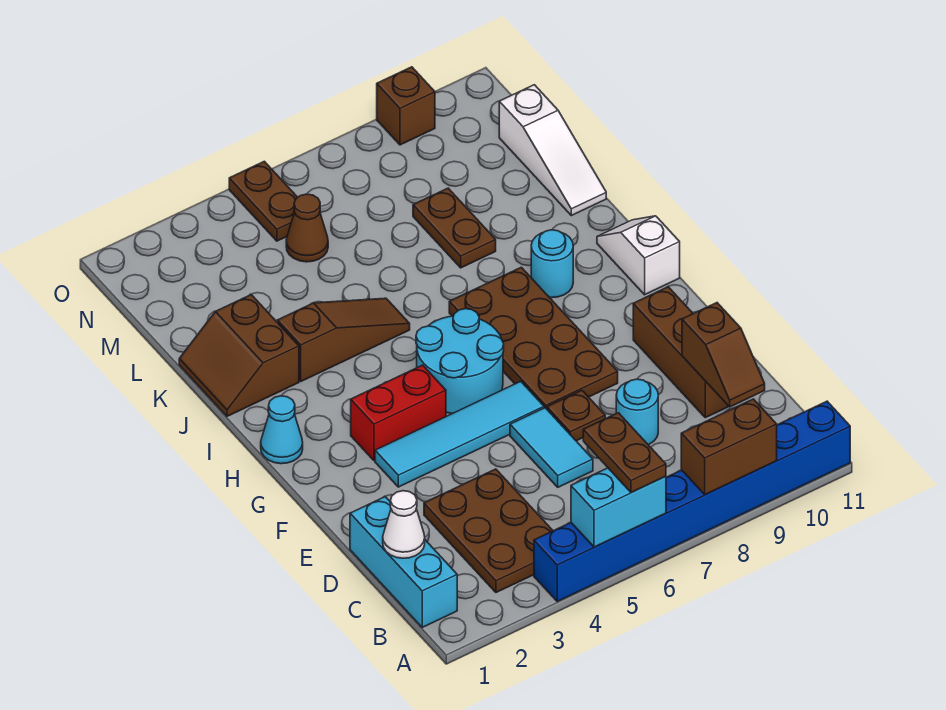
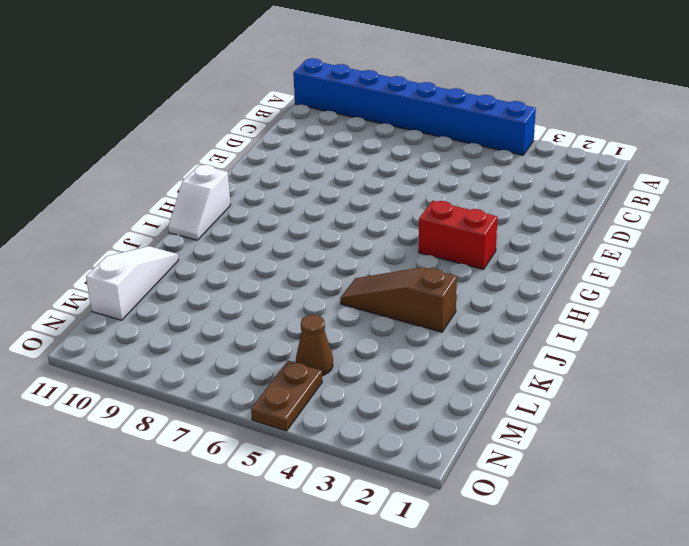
none -> cyan 1x3 brick [350,497,457,627]
none -> brown 2x3 plate [424,469,553,593]
none -> cyan 1x2 tile [510,408,593,487]

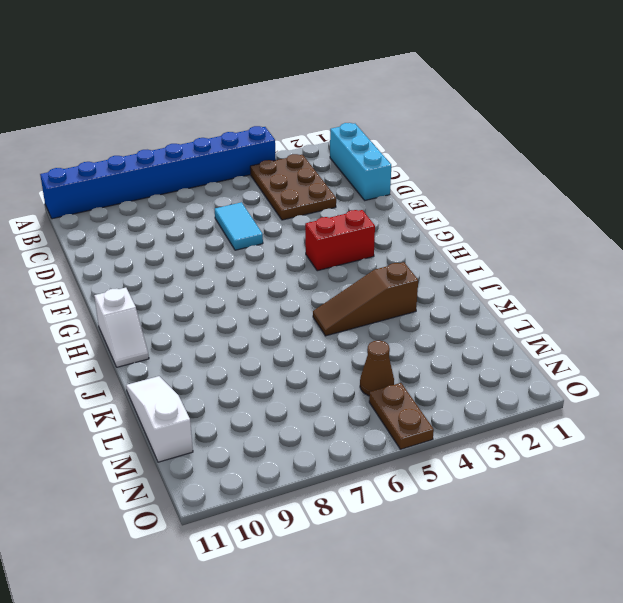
none -> cyan 1x1 round brick [616,379,658,445]
none -> brown 1x3 brick [633,287,729,418]
none -> brown 1x1 plate [547,390,605,441]

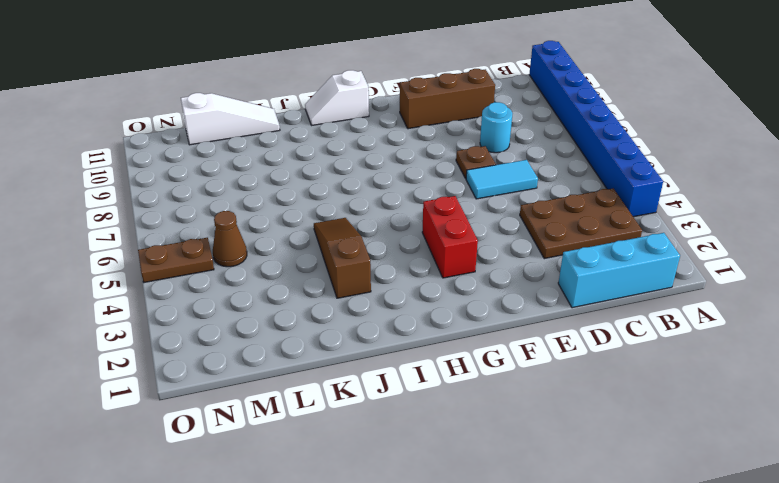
none -> cyan 1x4 tile [375,381,544,487]
none -> brown 2x4 plate [449,267,618,409]
none -> cyan 2x2 round brick [416,309,504,414]

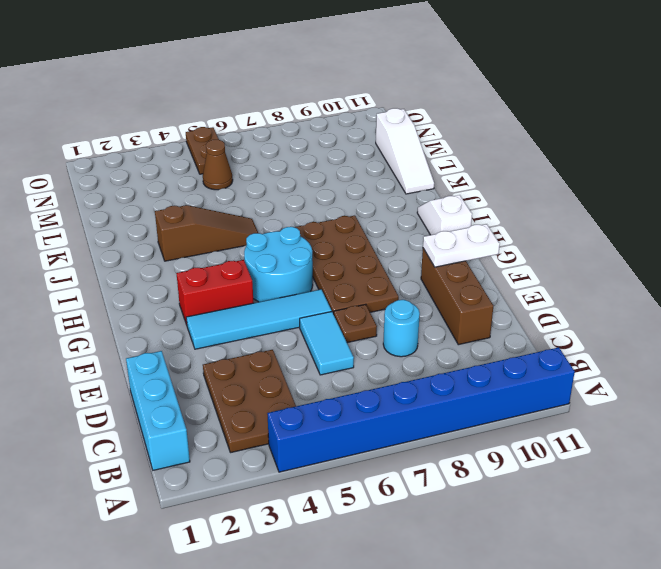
white 1x2 plate [423,224,500,267] -> none
none -> cyan 1x1 cone [261,396,303,464]
none -> cyan 1x1 round brick [531,230,573,298]
none -> brown 2x2 slope [179,295,299,416]

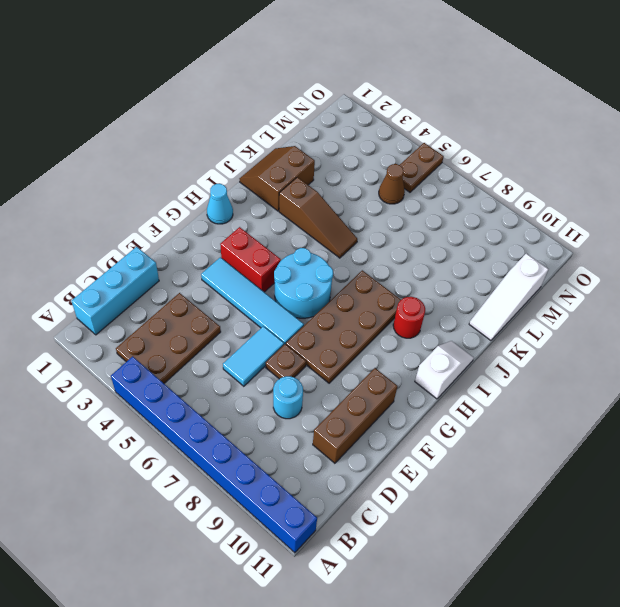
red 1x1 round brick [393,297,425,338] -> cyan 1x1 round brick [531,230,573,298]
none -> brown 1x2 plate [413,188,496,268]
none -> brown 1x1 brick [377,67,435,145]
none -> cyan 1x2 brick [571,468,666,547]

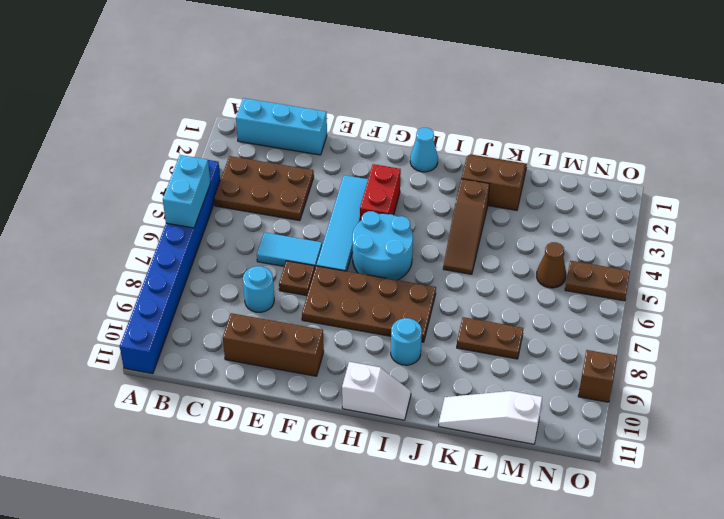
none -> brown 1x2 brick [681,399,777,495]
none -> white 1x1 cone [383,491,425,558]
none -> brown 1x2 slope [682,303,765,407]

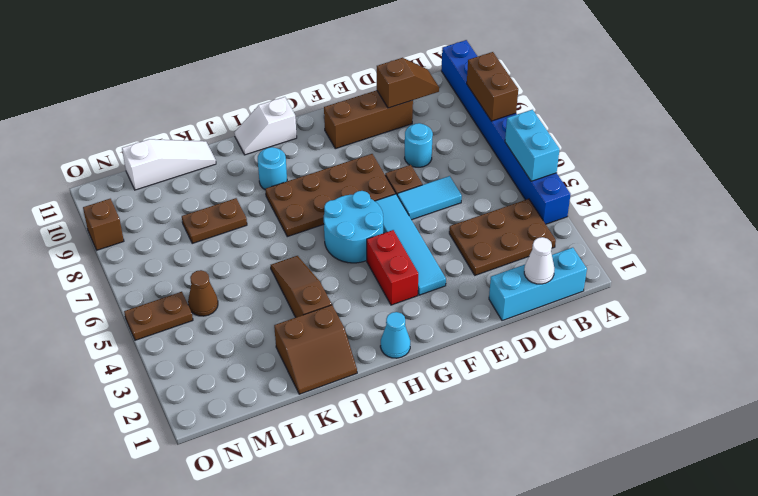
none -> brown 1x2 plate [583,413,666,493]

